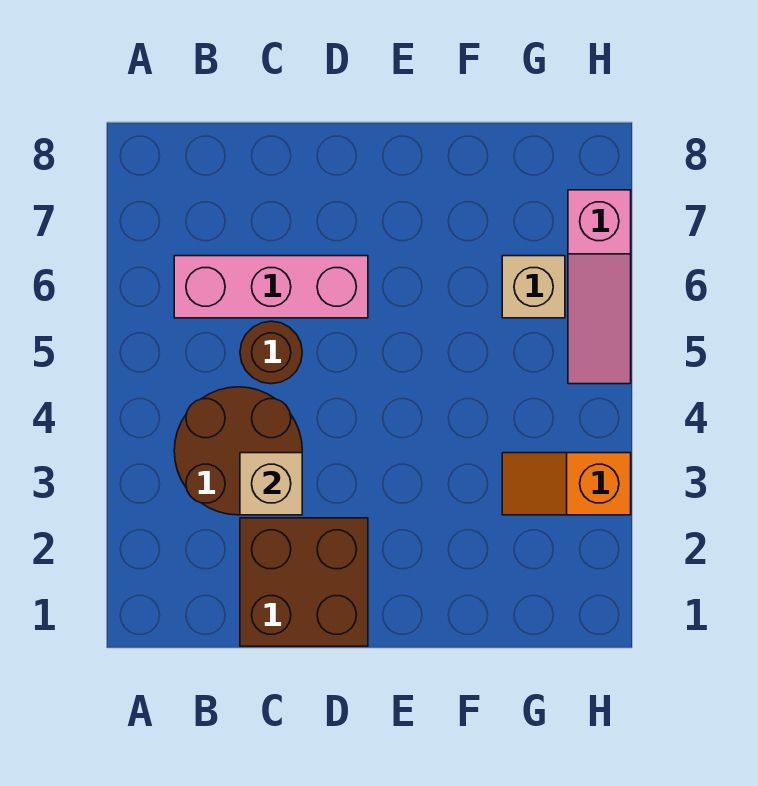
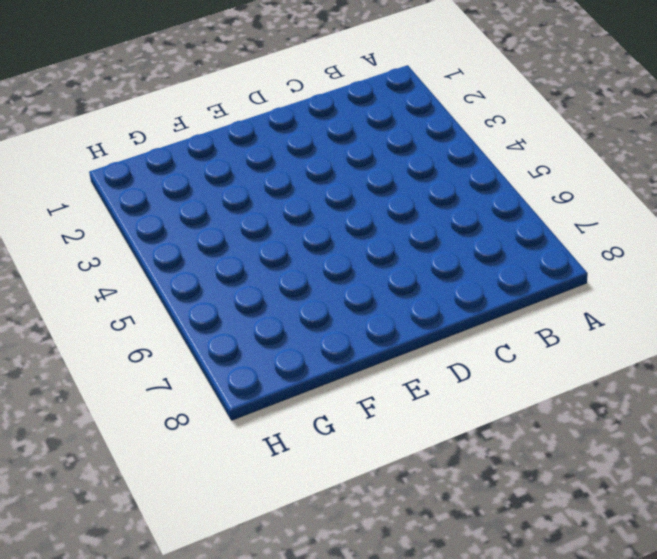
none -> brown 2x2 round brick [174,387,302,515]
none -> pink 1x3 brick [174,256,368,318]

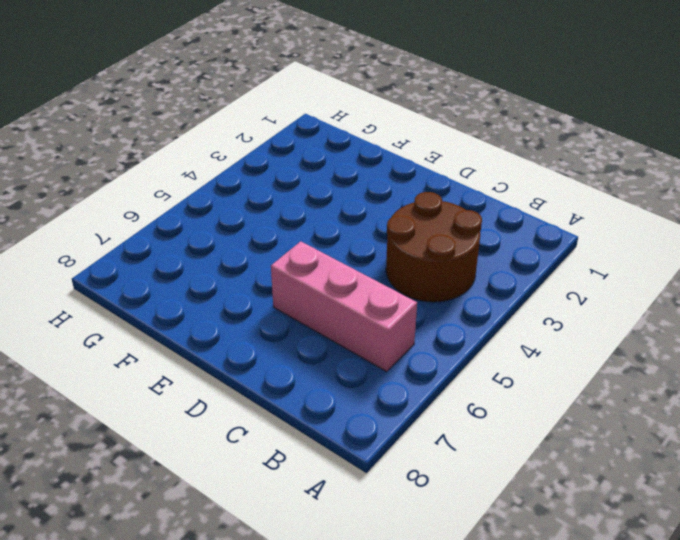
none -> brown 2x2 brick [240,518,368,646]
none -> brown 1x1 round brick [240,321,302,384]

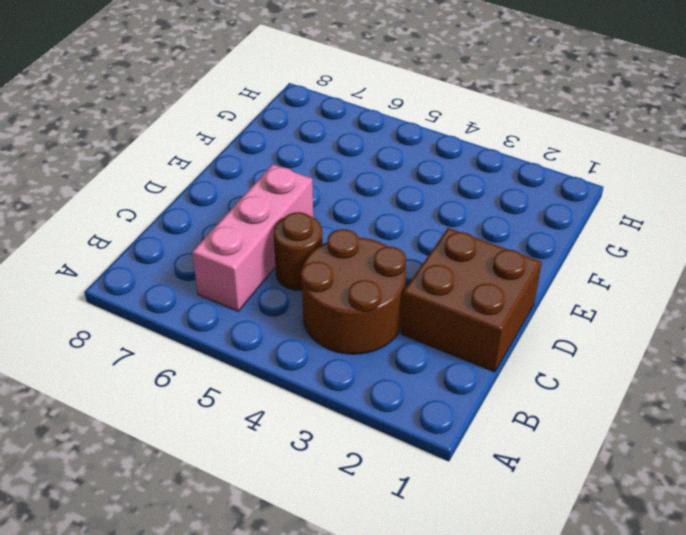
none -> orange 1x2 slope [502,453,631,515]
none -> tan 1x1 brick [502,256,565,318]

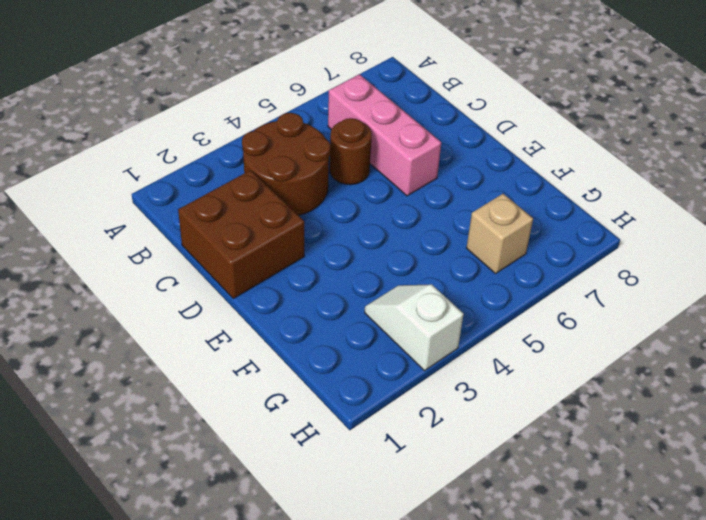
white 1x2 slope [365,284,464,371] -> orange 1x2 slope [502,453,631,515]
none -> pink 1x3 slope [568,190,631,384]
none -> tan 1x1 brick [240,453,302,515]

